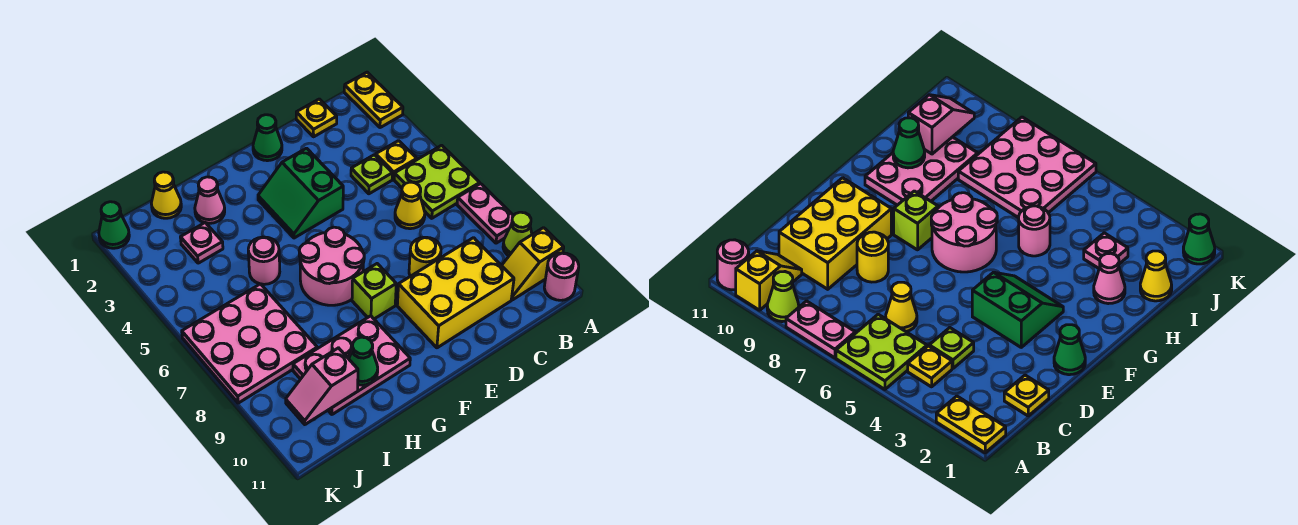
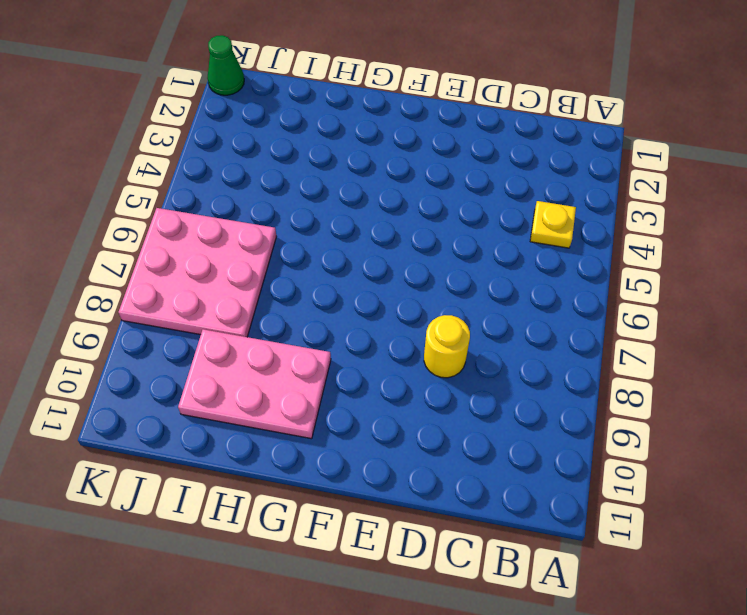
none -> yellow 1x2 plate [344,72,403,128]
none -> lime 2x2 plate [394,145,480,218]
none -> pink 1x2 plate [457,184,513,243]

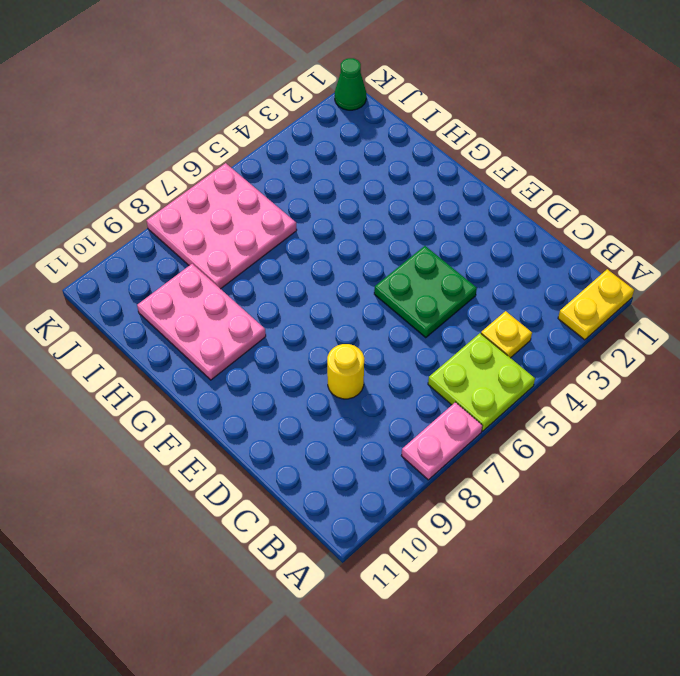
green 2x2 plate [374,246,477,338] -> green 2x2 slope [258,148,343,238]
none -> lime 1x1 cone [503,212,532,256]
none -> yellow 1x2 slope [502,228,564,300]
none -> pink 1x1 round brick [544,253,579,300]

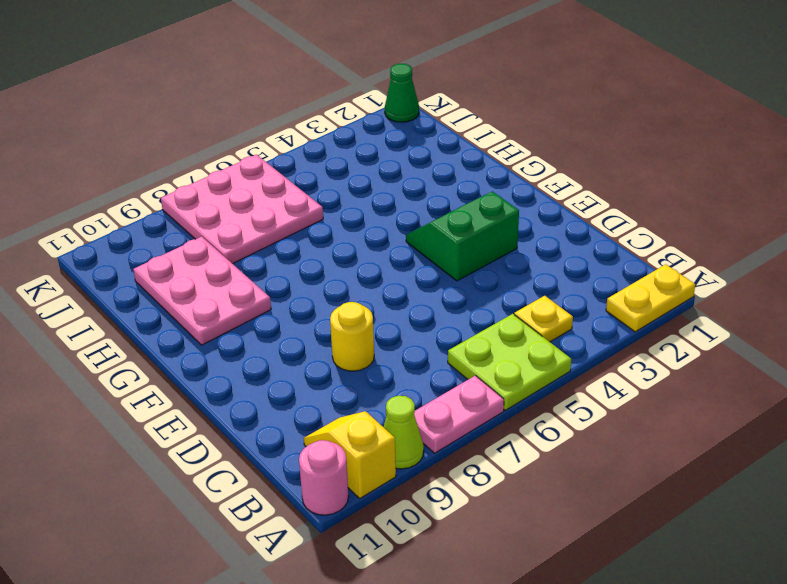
none -> yellow 1x1 plate [296,99,337,137]
none -> lime 1x1 plate [351,155,392,194]
none -> yellow 1x1 cone [395,182,425,229]

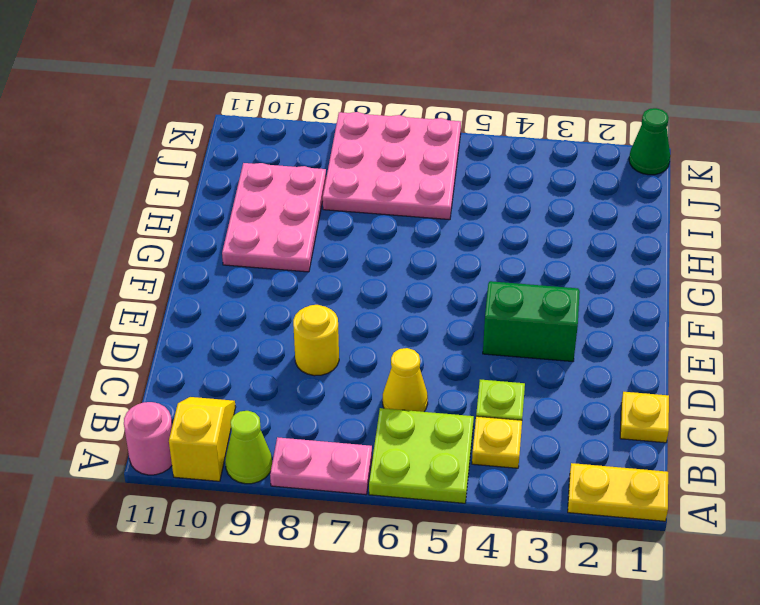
none -> yellow 2x3 brick [397,238,514,348]
none -> green 1x1 cone [253,115,282,161]
none -> pink 2x2 round brick [299,227,364,305]

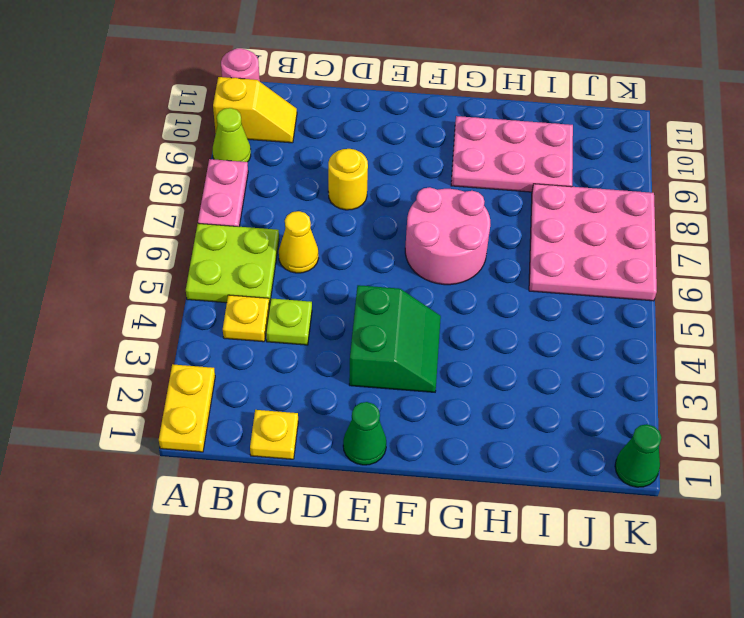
none -> yellow 2x3 brick [397,238,514,348]
none -> lime 1x1 brick [352,264,396,319]
none -> pink 1x1 cone [195,177,225,223]

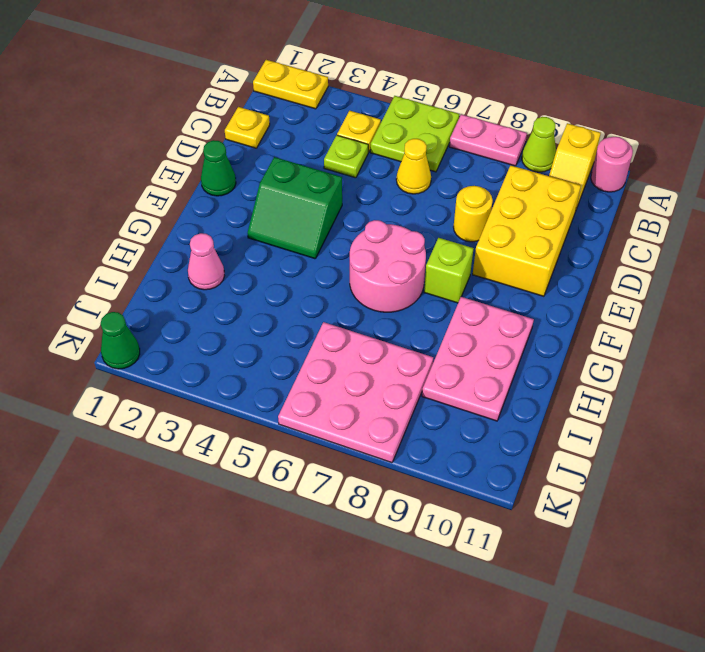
none -> pink 1x1 round brick [248,237,280,284]
none -> yellow 1x1 cone [151,172,181,218]
none -> pink 1x1 plate [180,223,223,263]

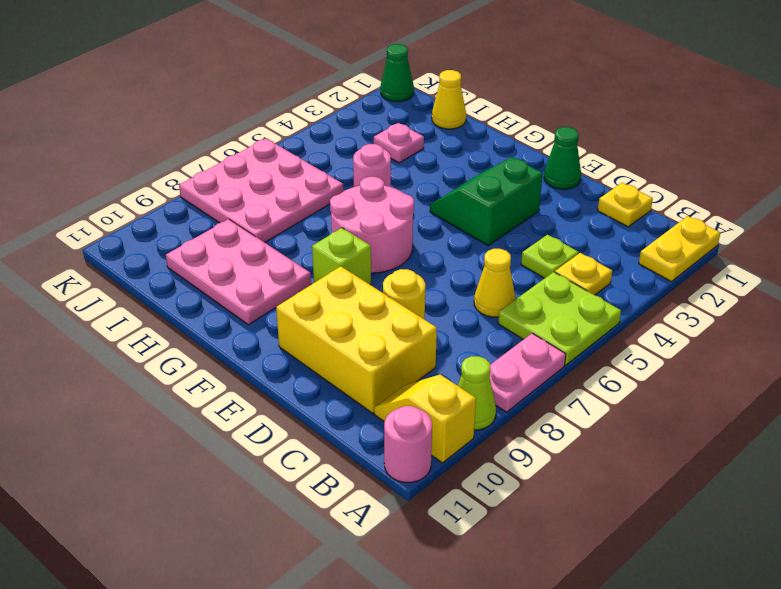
none -> pink 1x1 cone [195,177,225,223]
none -> green 1x1 cone [349,337,378,385]
none -> pink 1x2 slope [286,348,358,424]

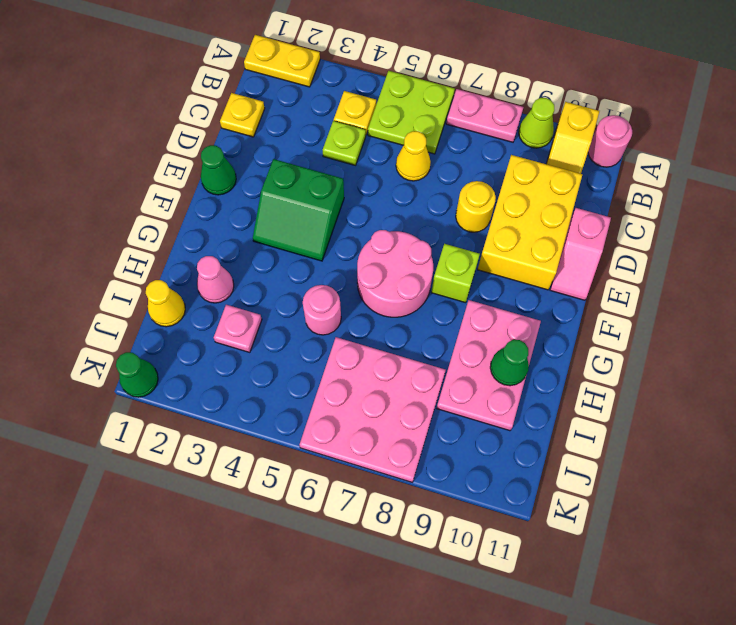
pink 1x2 slope [550,208,611,300] -> pink 1x2 slope moved to [286,348,358,424]

